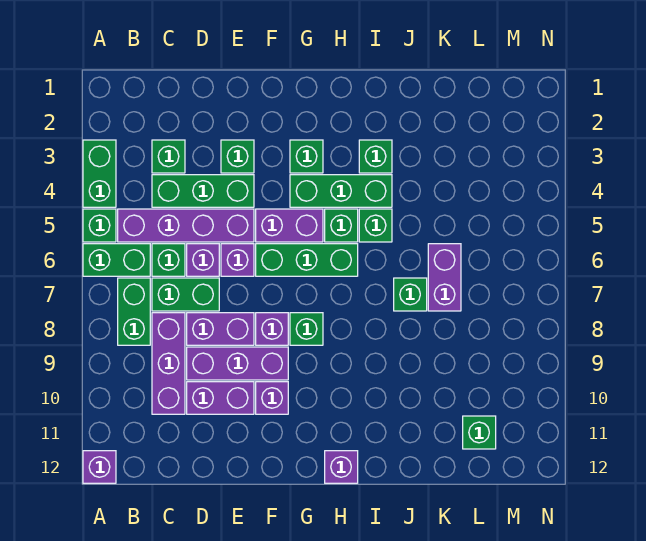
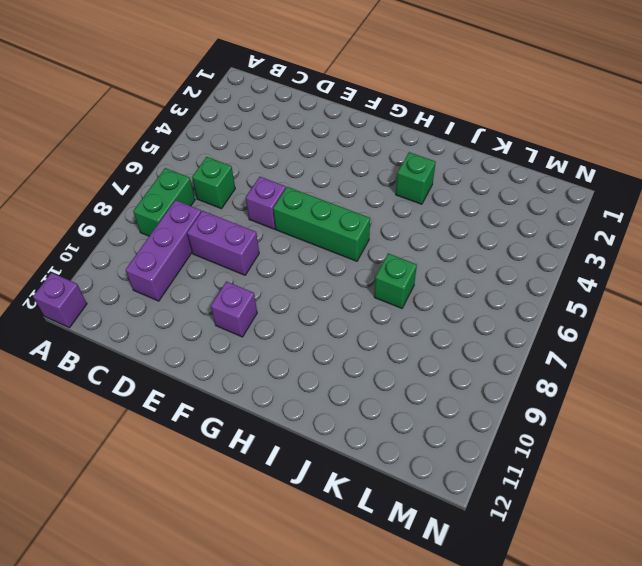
none -> green 1x2 brick [83,140,116,207]
none -> green 1x1 brick [83,209,116,242]
none -> green 1x2 brick [83,244,150,276]
none -> purple 1x4 brick [118,209,254,242]

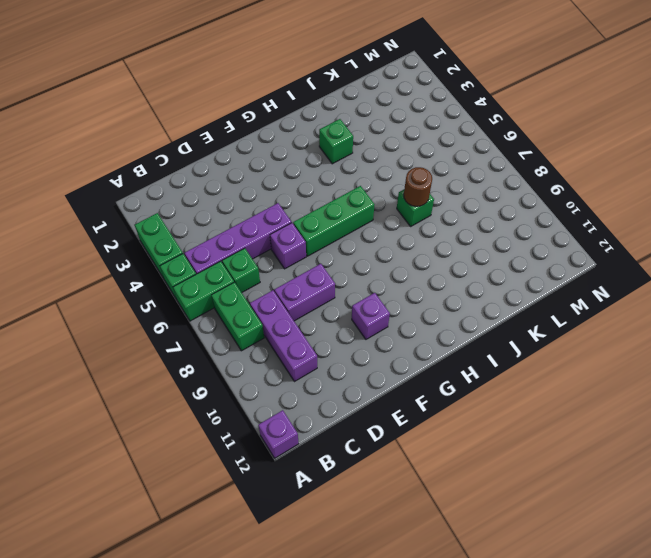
brown 1x1 round brick [404,167,432,206] -> none
none -> green 1x1 brick [152,140,185,173]
none -> green 1x3 brick [152,175,254,207]
none -> green 1x2 brick [152,278,219,311]
none -> purple 1x1 brick [187,244,219,276]

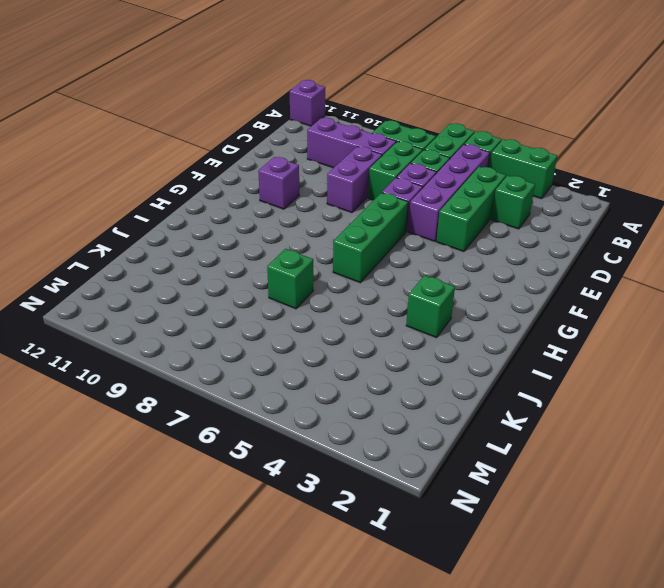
none -> purple 1x3 brick [187,347,288,380]
none -> purple 1x2 brick [187,382,254,414]
none -> green 1x1 brick [221,140,254,173]
none -> purple 1x2 brick [256,209,323,242]

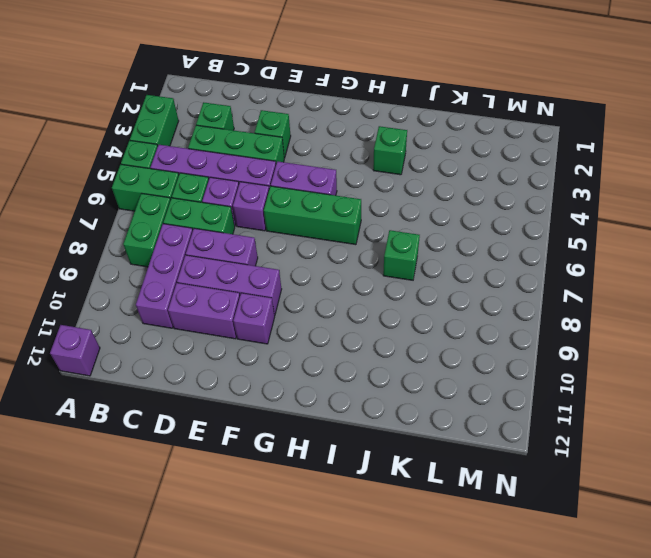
none -> purple 1x1 brick [256,313,288,345]
none -> green 1x1 brick [290,140,323,173]
none -> green 1x3 brick [290,175,392,207]
none -> green 1x1 brick [290,313,323,345]

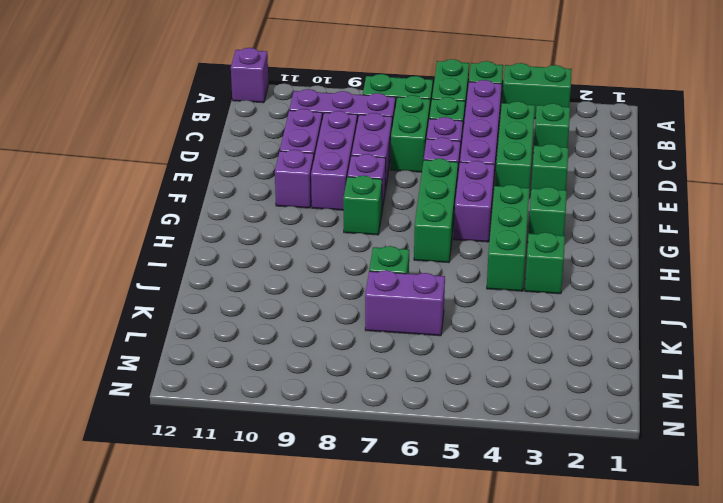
none -> green 1x1 brick [325,209,358,242]
none -> purple 1x1 brick [325,451,358,483]
none -> green 1x1 brick [359,209,392,242]
none -> green 1x1 brick [463,416,496,449]

